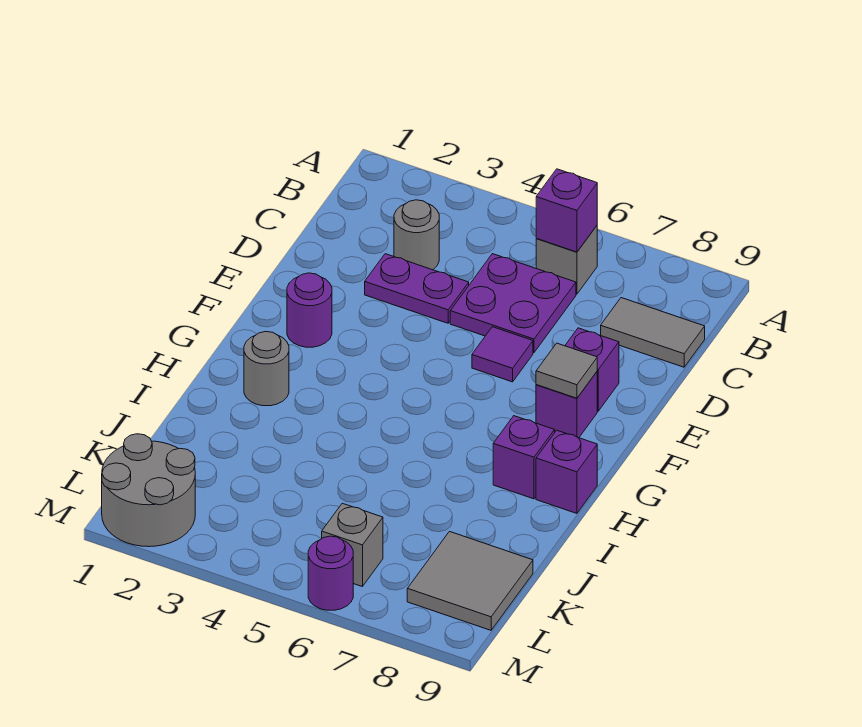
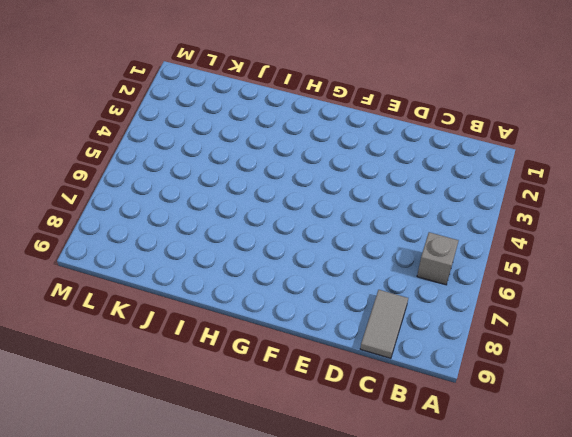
none -> grey 1x1 round brick [394,200,439,270]
none -> purple 2x2 plate [450,254,576,353]
none -> purple 1x2 plate [365,254,469,323]

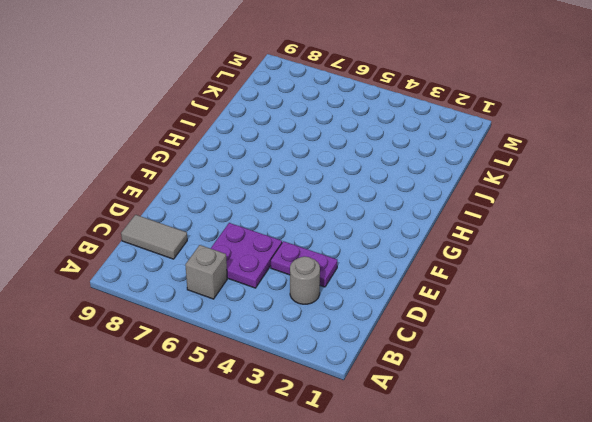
none -> purple 1x1 tile [472,327,533,382]
none -> purple 1x1 brick [565,328,619,411]
none -> purple 1x1 round brick [287,273,332,347]

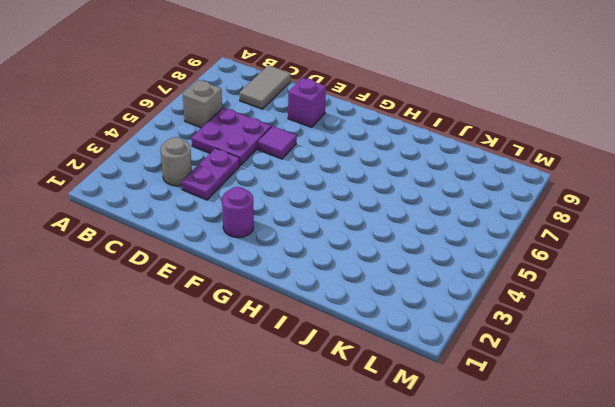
none -> purple 1x1 brick [536,372,597,438]
none -> grey 1x1 round brick [244,332,289,406]
none -> purple 1x1 brick [493,416,555,499]

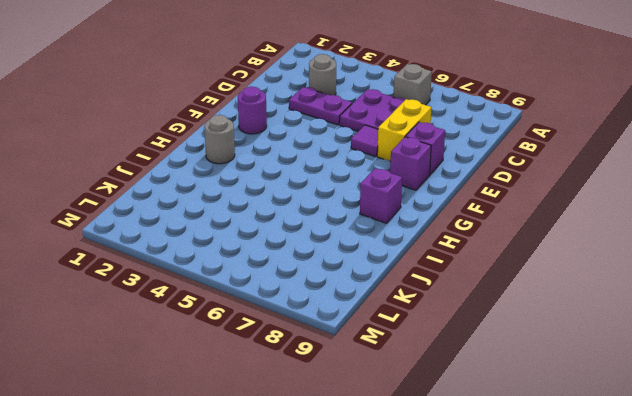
yellow 1x2 brick [377,99,432,162] -> none
none -> grey 1x2 tile [601,298,705,367]
none -> purple 1x1 brick [536,430,597,513]
none -> grey 2x2 tile [407,532,533,630]

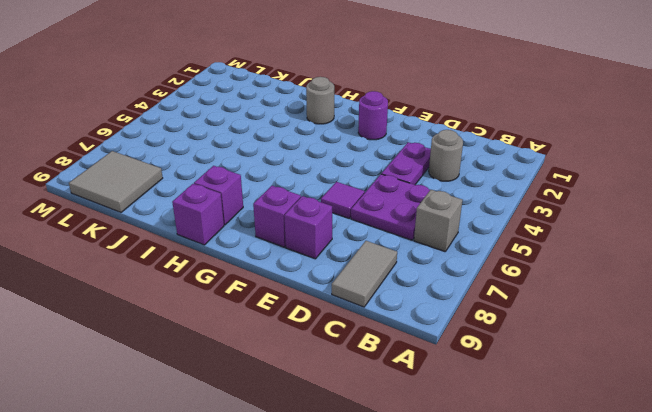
none -> grey 2x2 round brick [102,434,195,547]
none -> grey 1x1 brick [322,503,383,587]
none -> purple 1x1 round brick [308,536,353,610]

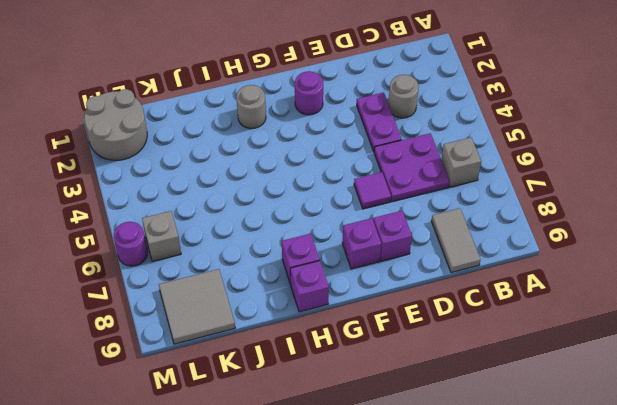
none -> purple 1x1 brick [536,169,597,252]
none -> grey 1x1 tile [536,343,597,398]

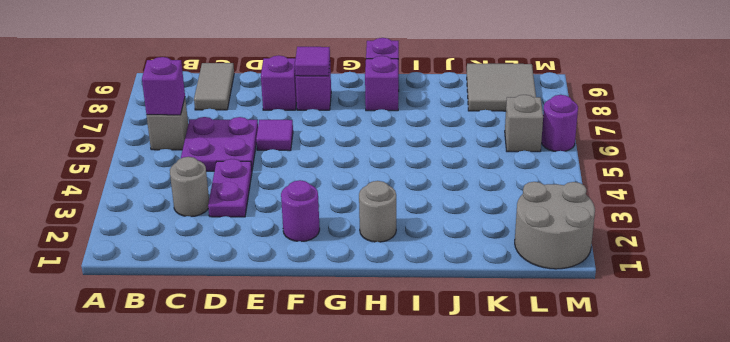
purple 1x1 tile [295,47,330,76] -> grey 1x1 tile [536,343,597,398]

